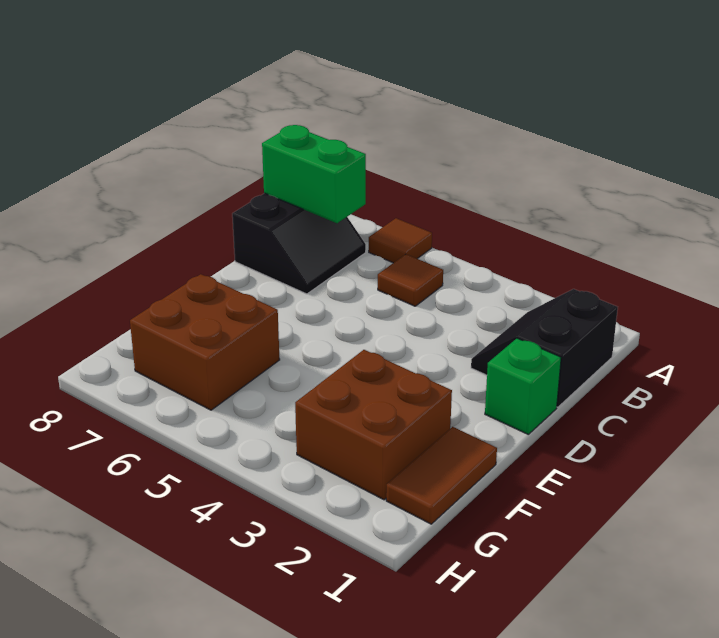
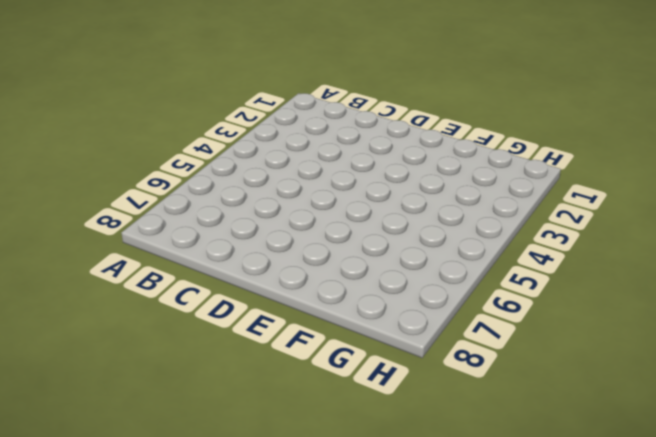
none -> brown 1x1 tile [369,218,432,263]
none -> black 2x2 slope [471,289,618,407]

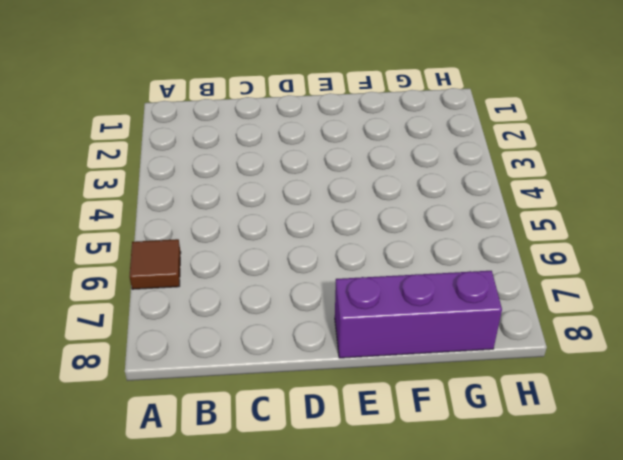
purple 1x3 brick [335,271,502,358] -> none
none -> black 2x2 slope [471,289,618,407]
none -> brown 1x1 tile [378,254,443,306]

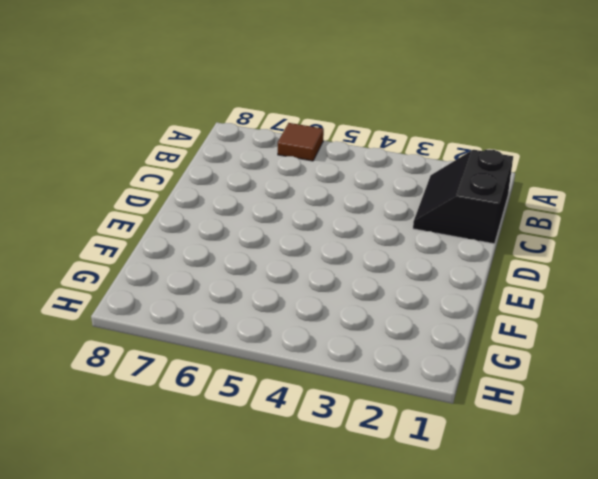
none -> brown 1x1 tile [378,254,443,306]
none -> black 2x2 slope [232,193,366,294]

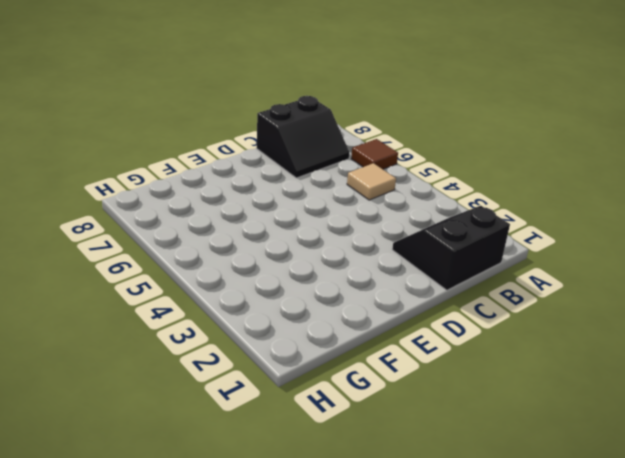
tan 1x1 tile [347,163,396,200] -> brown 1x1 tile [378,254,443,306]
none -> green 1x1 brick [485,338,561,434]
none -> brown 1x2 tile [386,427,497,524]

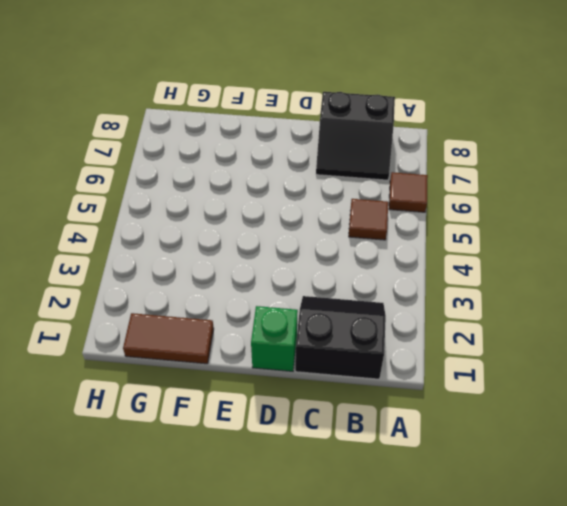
none -> brown 2x2 brick [295,350,452,500]
none -> brown 2x2 brick [130,274,280,410]

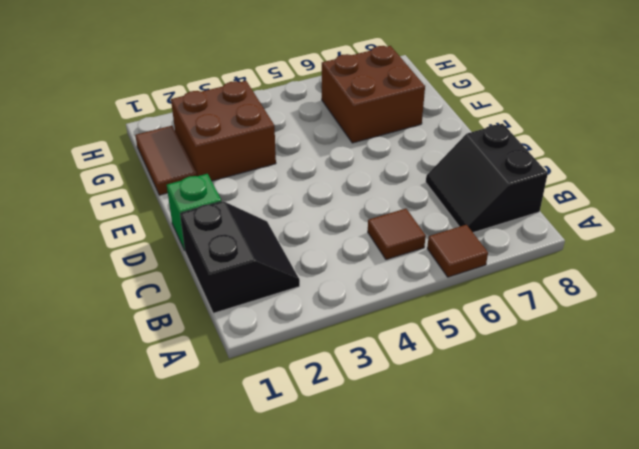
none -> green 1x2 brick [262,125,366,223]

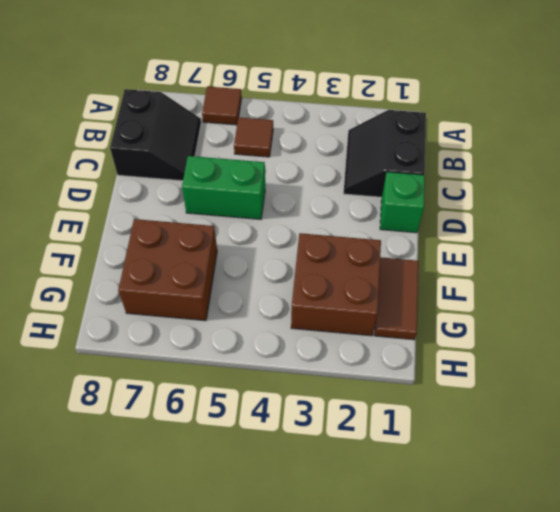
green 1x2 brick [182,156,265,219] -> green 1x2 brick moved to [262,125,366,223]

